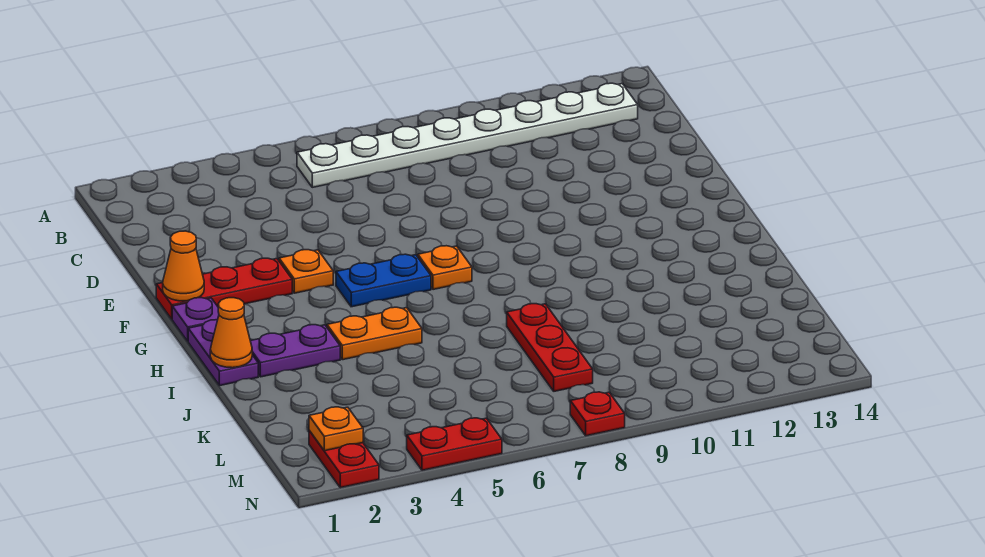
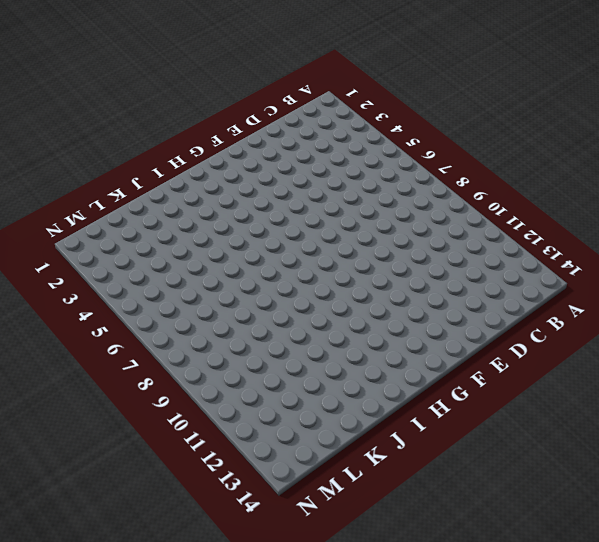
none -> white 1x8 plate [297,83,638,187]
none -> red 1x3 plate [156,258,292,319]
none -> orange 1x1 plate [279,250,333,293]

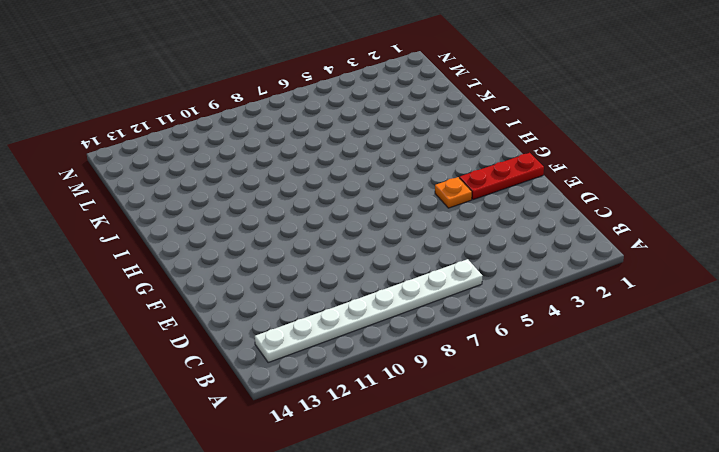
none -> purple 1x1 plate [172,298,219,341]
none -> blue 1x2 plate [336,254,431,307]
none -> orange 1x1 plate [418,246,472,290]

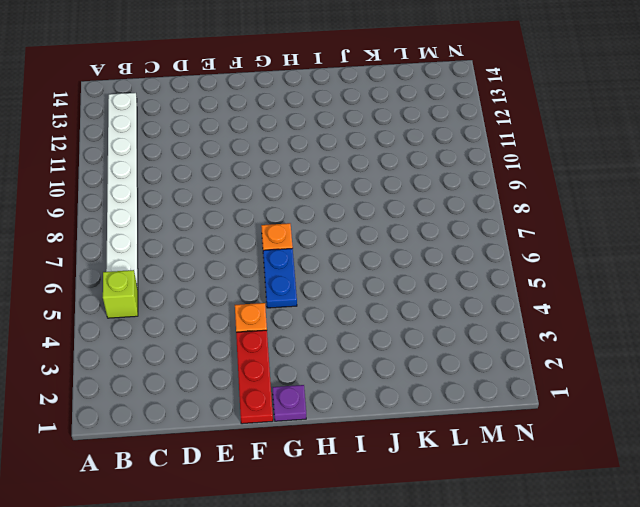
lime 1x1 brick [103,270,138,318] -> none
none -> purple 1x2 plate [188,320,258,386]
none -> purple 1x2 plate [251,325,340,377]
none -> orange 1x2 plate [327,307,422,360]

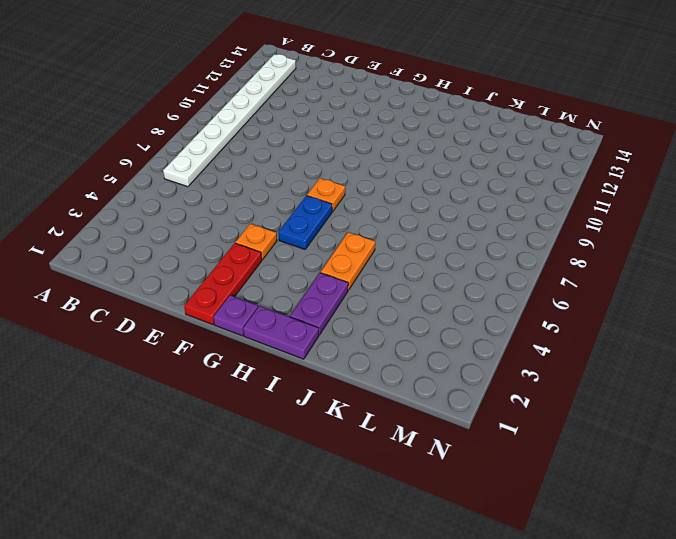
none -> red 1x3 plate [507,304,593,391]
none -> red 1x2 plate [309,431,379,488]
none -> red 1x2 plate [407,418,502,470]

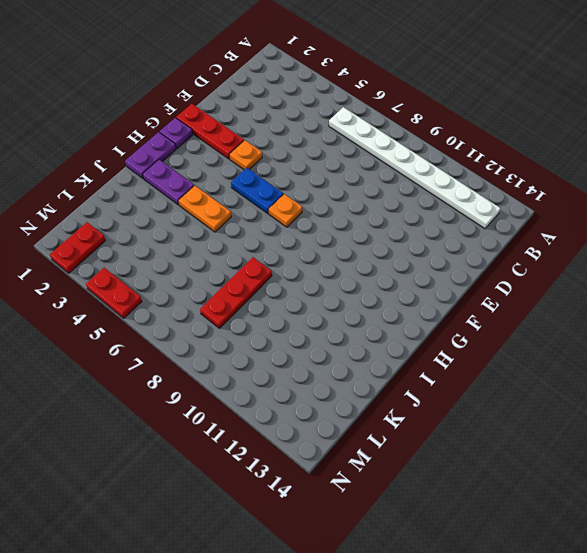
none -> red 1x1 plate [570,392,625,436]
none -> orange 1x1 cone [163,231,204,301]
none -> orange 1x1 cone [210,298,252,368]

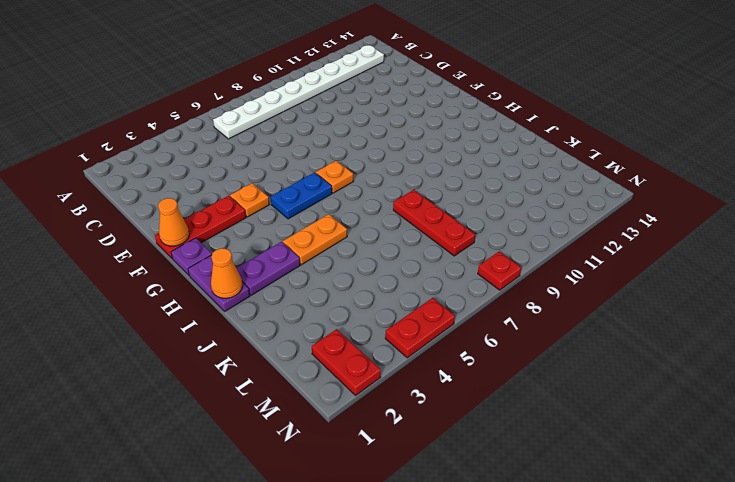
none -> orange 1x1 plate [309,407,363,451]

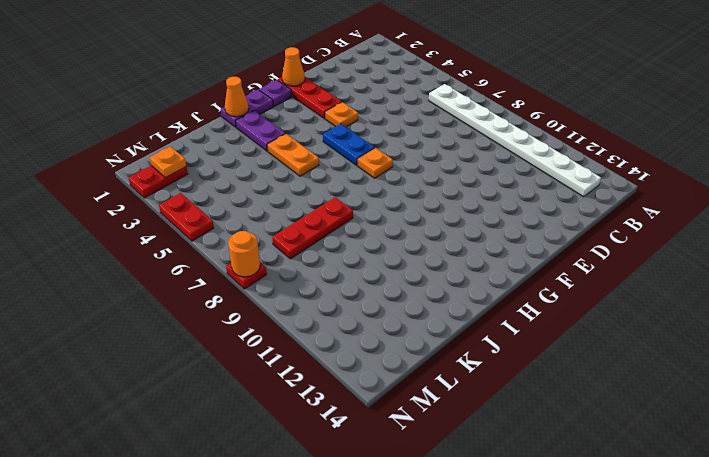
orange 1x1 round brick [228,231,260,277] -> none

